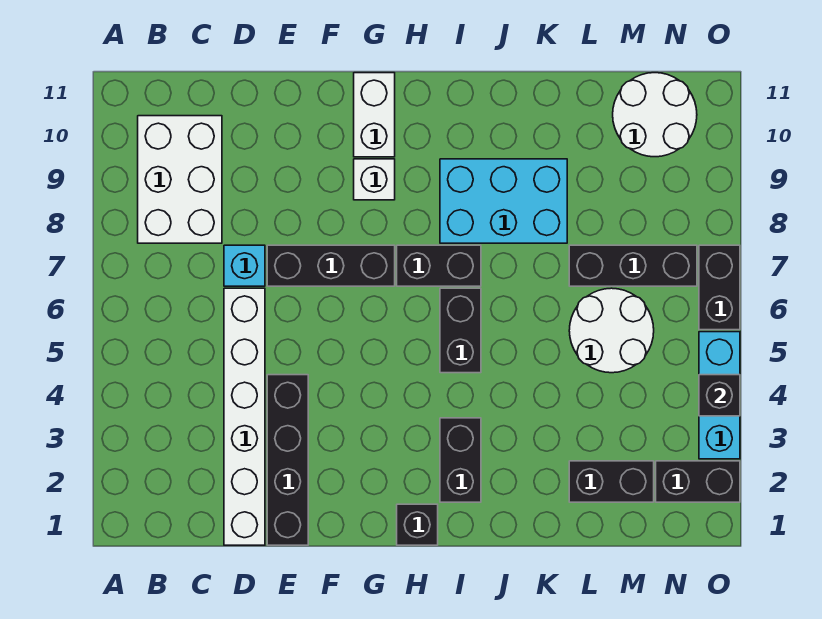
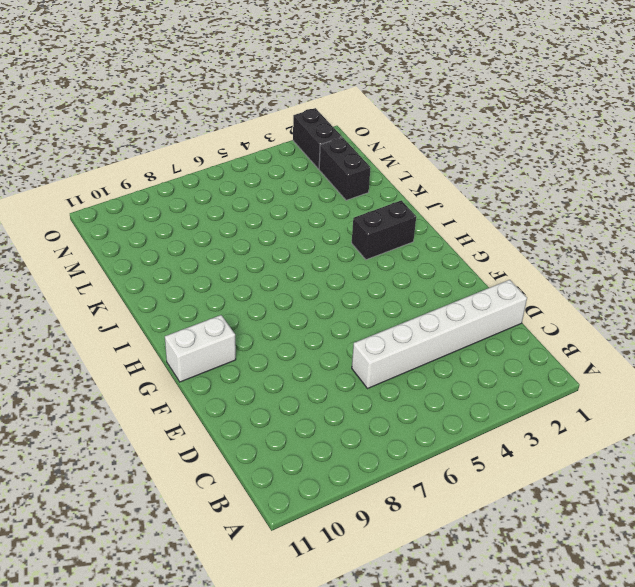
none -> white 2x3 brick [138,116,222,243]
none -> cyan 1x1 brick [224,245,265,286]
none -> black 1x4 brick [267,375,308,545]

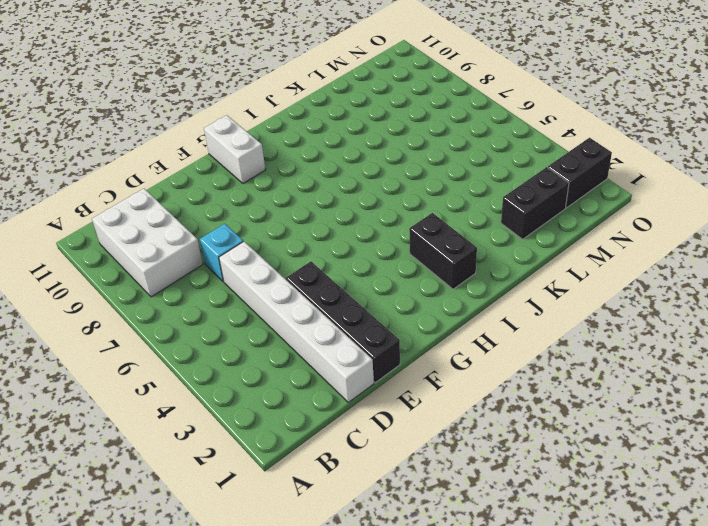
none -> black 1x3 brick [267,245,395,286]
none -> white 1x1 brick [354,159,395,200]
none -> black 1x1 brick [397,504,438,545]

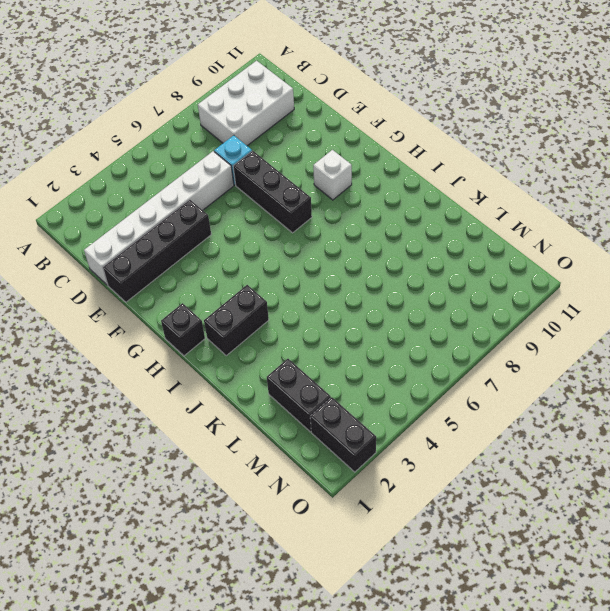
none -> white 1x2 brick [354,73,395,157]
none -> black 1x2 brick [397,245,481,286]
none -> black 1x2 brick [440,288,481,373]

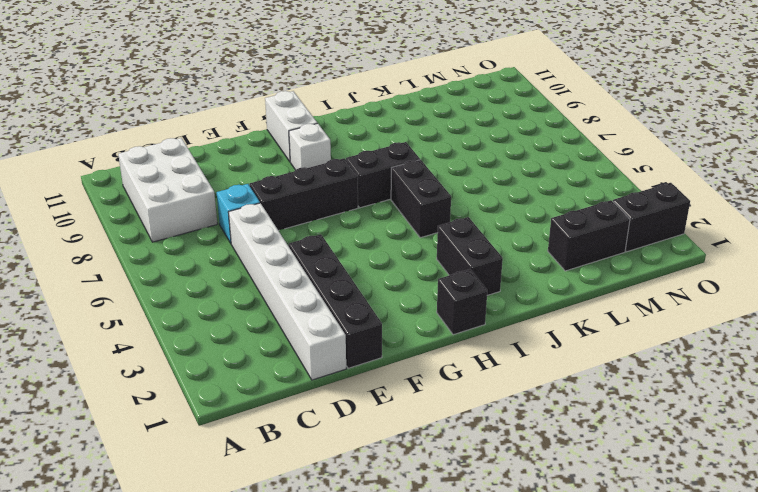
none -> cyan 2x3 brick [440,159,567,243]
none -> white 2x2 round brick [569,288,654,373]
none -> black 1x3 brick [569,245,697,286]

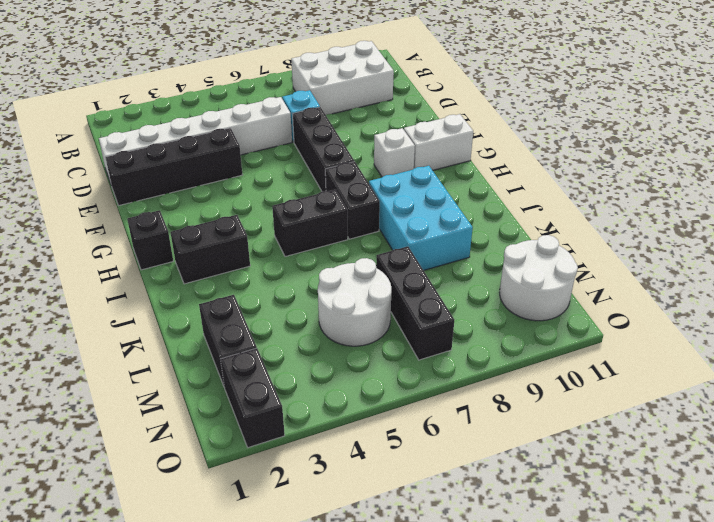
none -> cyan 1x3 brick [699,332,740,459]
none -> black 1x2 brick [699,245,740,330]
none -> black 1x1 brick [699,375,740,416]

